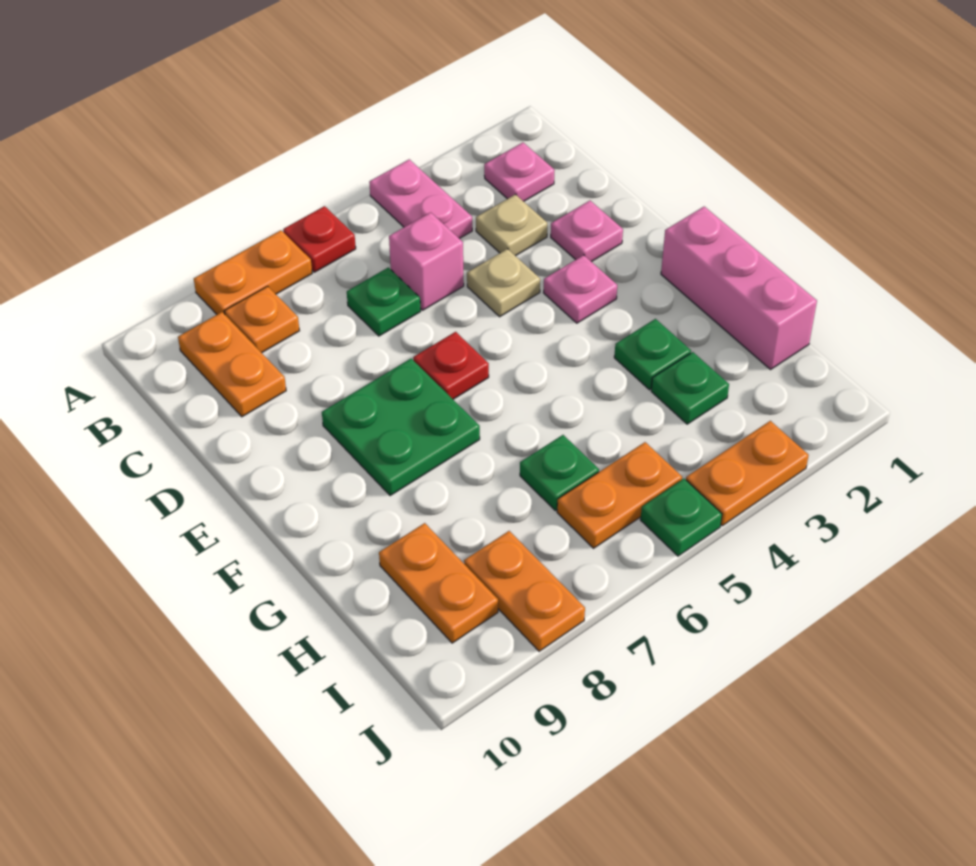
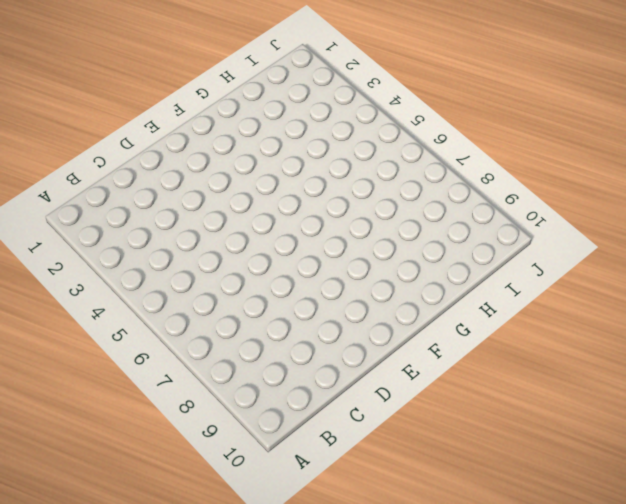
none -> pink 1x2 plate [369,159,472,239]
none -> red 1x1 plate [283,206,356,272]
none -> orange 1x2 plate [194,230,312,314]

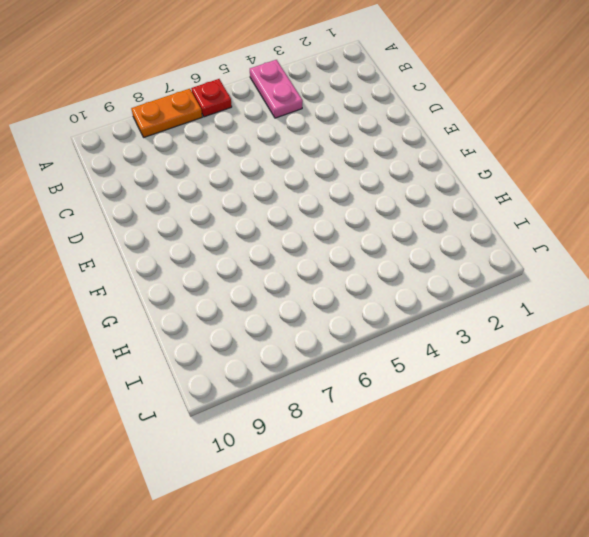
none -> pink 1x1 plate [484,143,554,201]
none -> orange 1x1 plate [224,286,299,353]
none -> orange 1x2 plate [178,312,286,417]

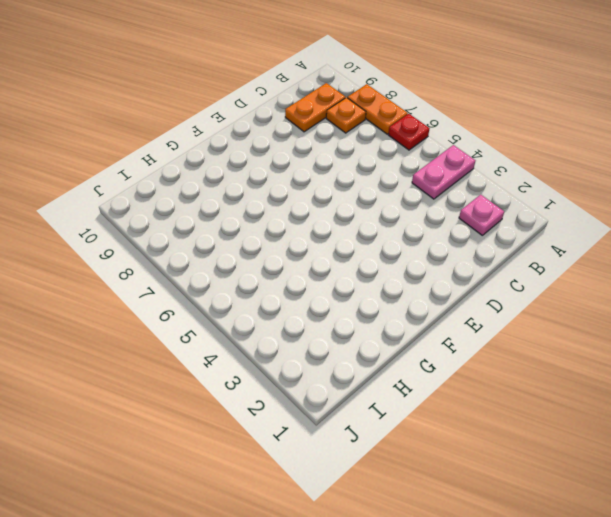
none -> tan 1x1 plate [476,194,548,256]
none -> pink 1x1 brick [389,212,464,310]
none -> green 1x1 plate [347,267,421,336]

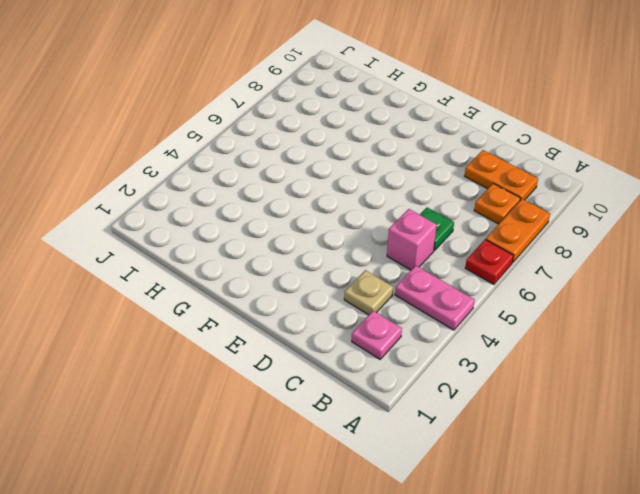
none -> pink 1x1 plate [551,201,623,262]
none -> tan 1x1 plate [467,249,540,317]
none -> pink 1x1 plate [544,255,617,323]

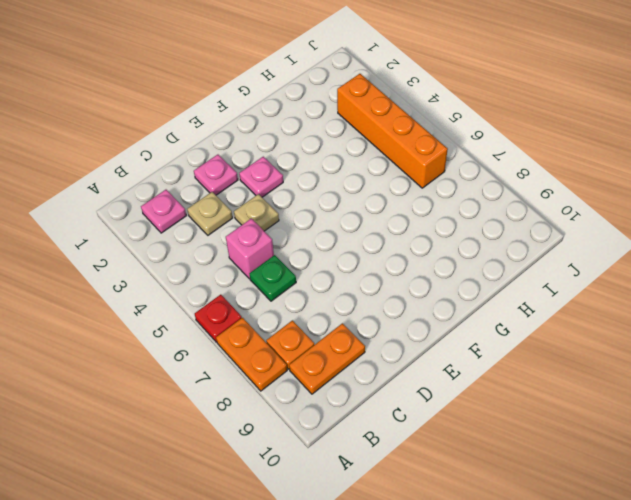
orange 1x4 brick [337,74,448,188] -> orange 1x2 plate [557,442,682,548]
none -> pink 1x2 plate [369,159,472,239]
none -> red 1x1 plate [413,332,489,399]
none -> green 2x2 plate [322,359,480,496]

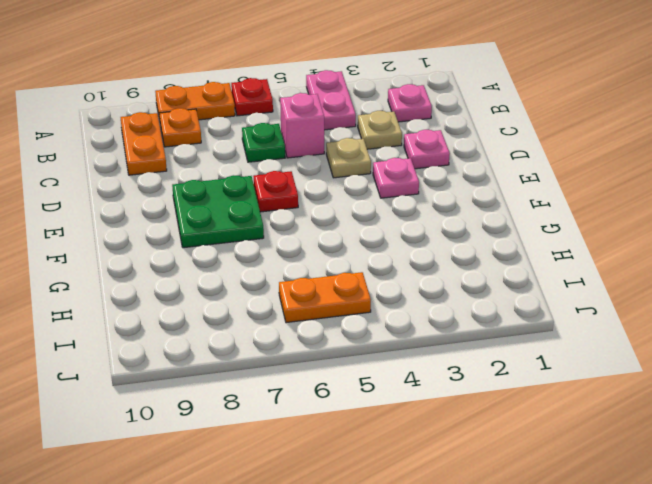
none -> pink 1x3 brick [661,207,817,369]
none -> green 1x1 plate [614,319,691,390]
none -> green 1x1 plate [651,352,729,424]

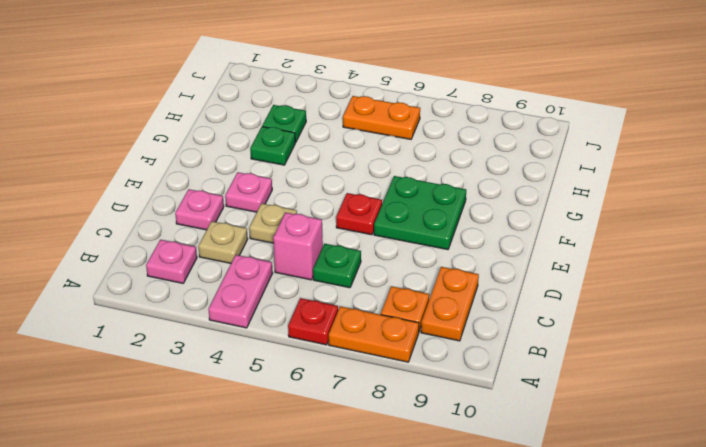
none -> pink 1x3 brick [661,207,817,369]
none -> green 1x1 plate [520,435,599,510]
none -> orange 1x2 plate [379,523,498,643]

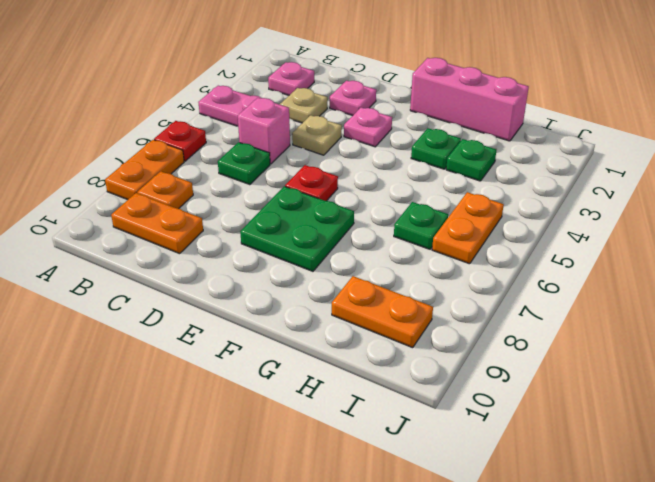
none -> orange 1x2 plate [464,531,585,651]
none -> orange 1x2 plate [686,421,809,526]
none -> green 1x1 plate [640,479,722,556]

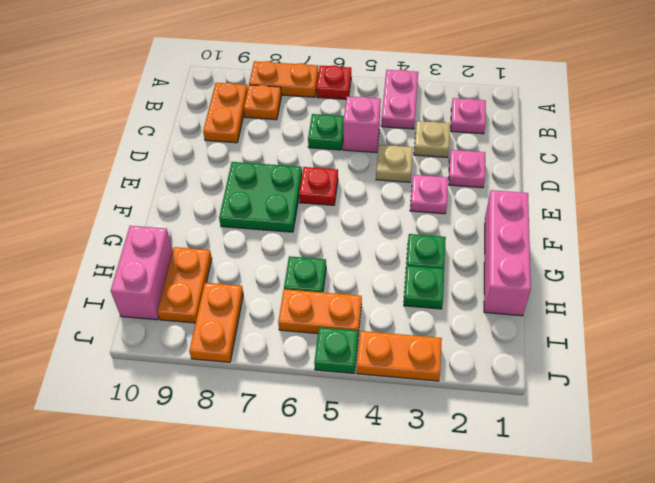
pink 1x2 brick [111,226,173,320] -> none

